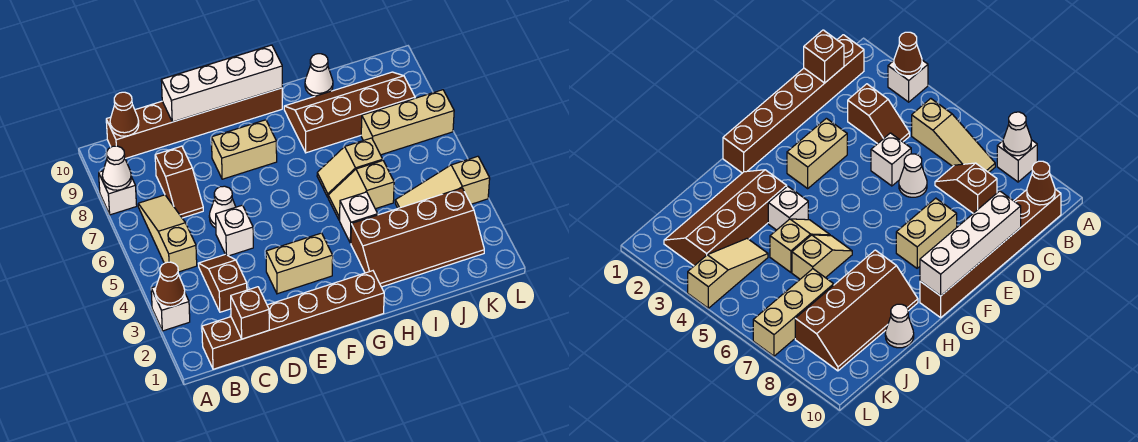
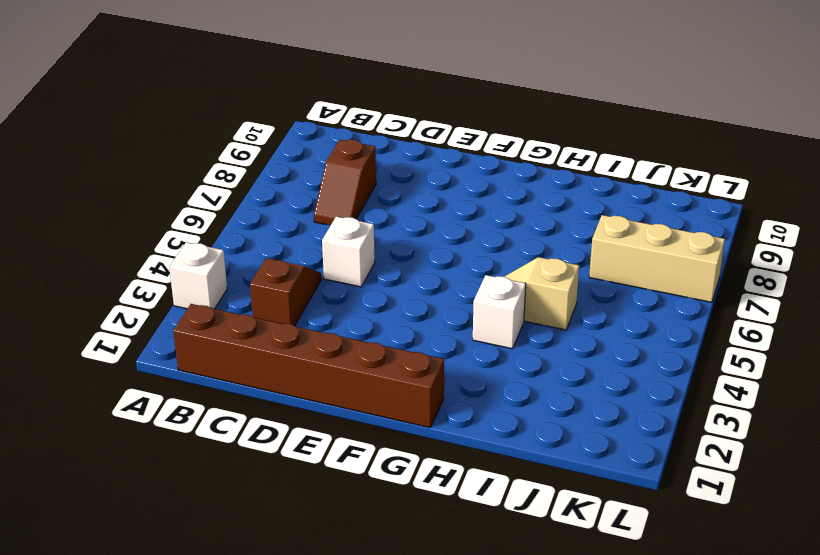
none -> white 1x1 brick [99,171,137,215]
none -> tan 1x3 slope [138,195,197,272]
none -> brown 1x6 brick [106,88,282,159]

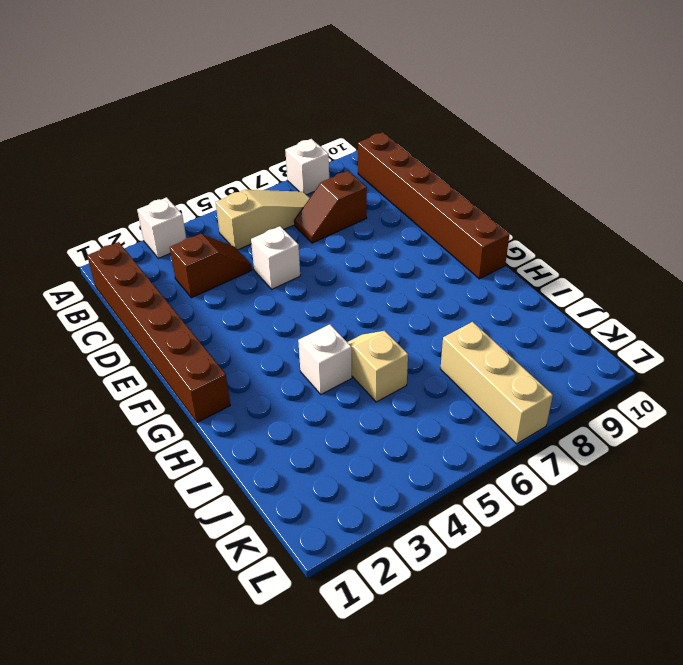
none -> white 1x1 cone [209,186,236,228]
none -> tan 1x2 brick [266,233,333,294]
none -> tan 1x2 brick [211,120,277,179]

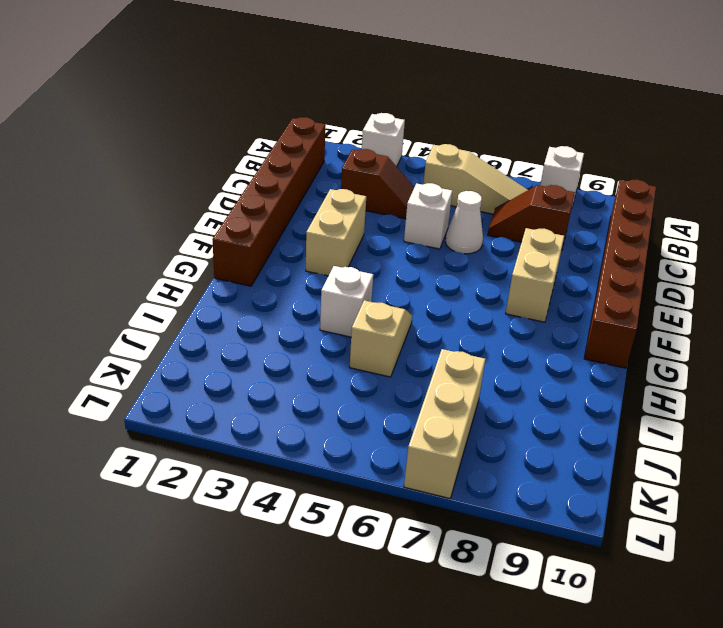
none -> brown 2x4 slope [351,188,484,287]
none -> tan 1x2 slope [317,138,383,197]
none -> brown 2x4 slope [284,72,415,153]

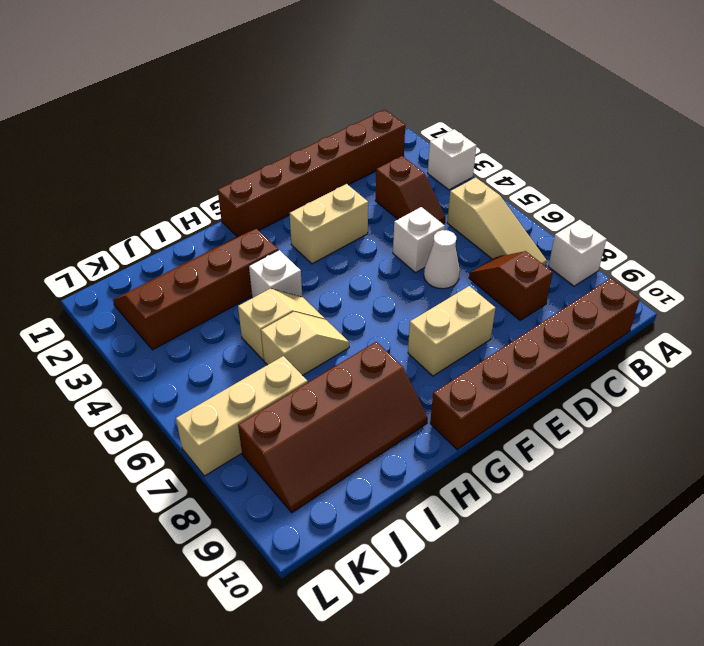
none -> white 1x1 cone [305,54,333,96]
none -> tan 1x3 slope [395,156,490,208]
none -> brown 1x1 cone [155,262,185,307]

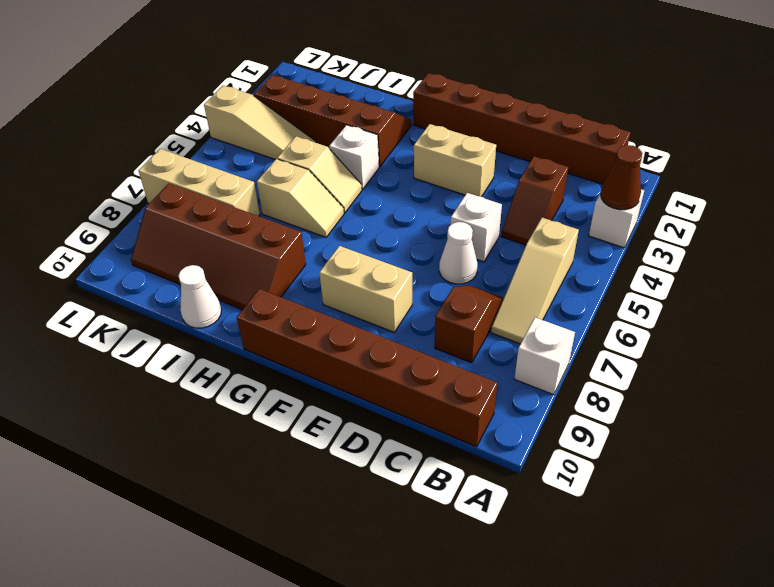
none -> white 1x1 cone [102,146,131,190]
none -> brown 1x1 cone [110,92,139,136]
none -> brown 1x1 brick [231,287,269,339]

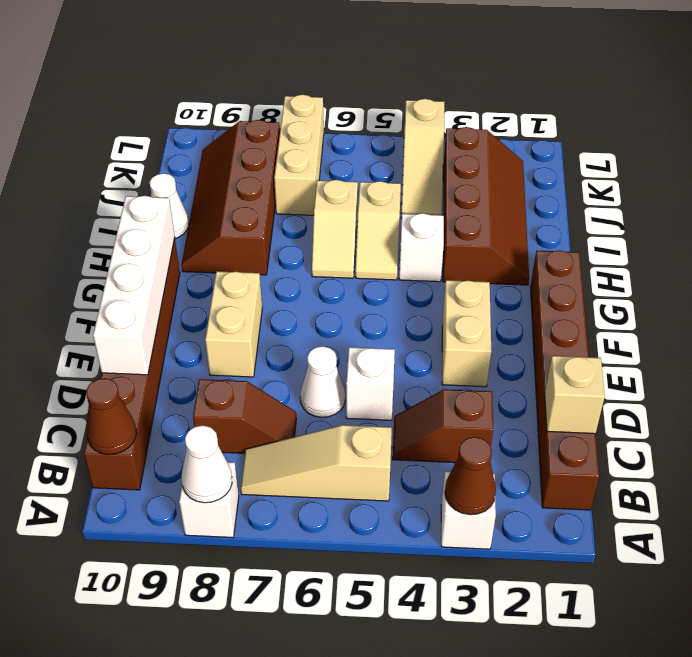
tan 1x1 brick [545,356,605,434] -> brown 1x1 brick [231,287,269,339]

